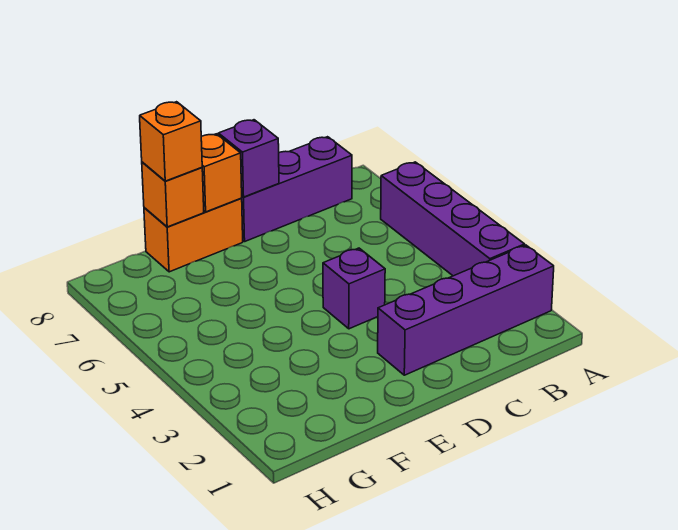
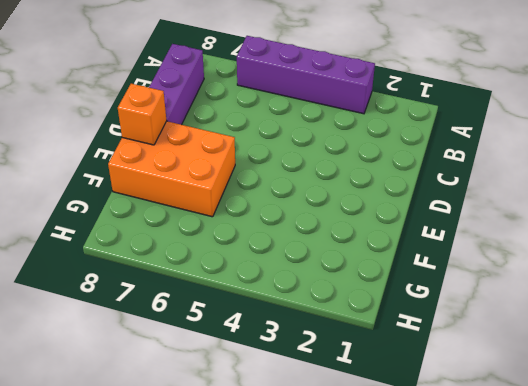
orange 2x3 brick [108,121,235,217] -> orange 1x2 brick [144,198,243,272]
none -> purple 1x4 brick [378,245,554,375]
none -> purple 1x1 brick [323,248,385,329]

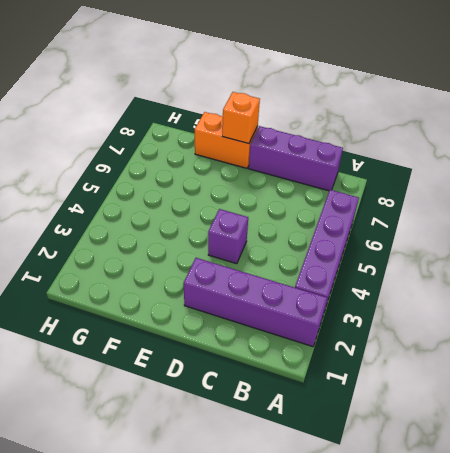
none -> purple 1x1 brick [218,120,279,197]
none -> orange 1x1 brick [142,162,204,227]

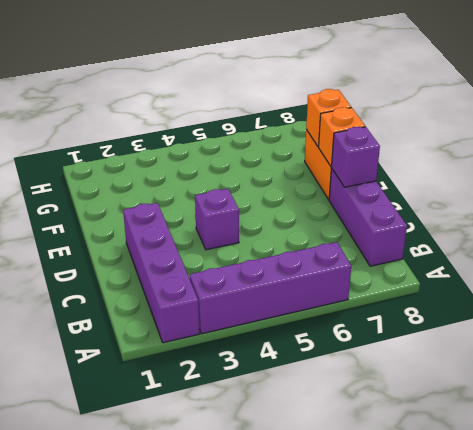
none -> orange 1x1 brick [140,102,202,181]

